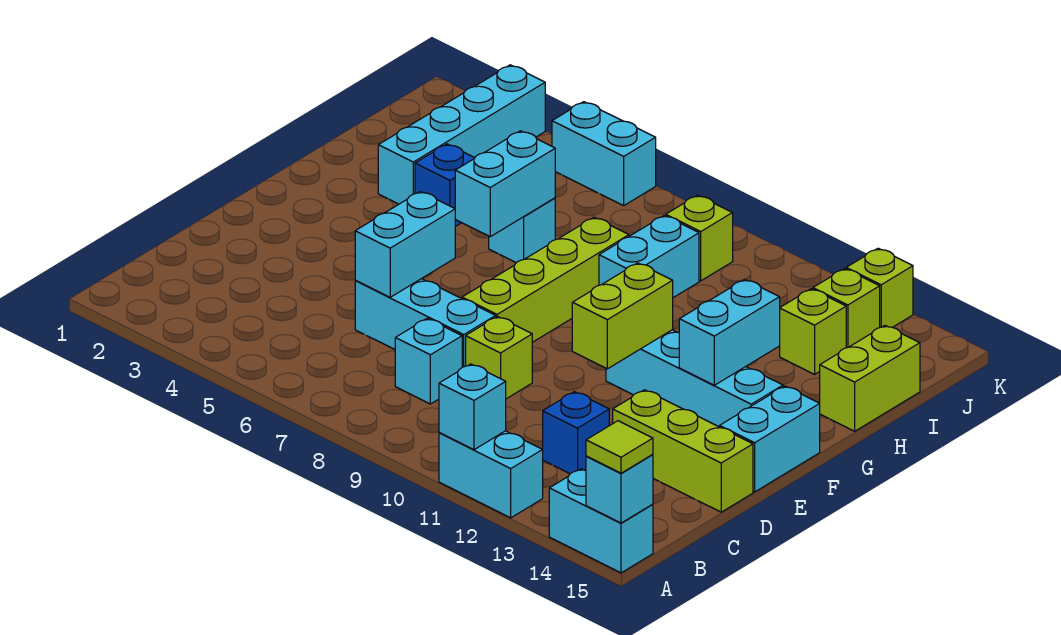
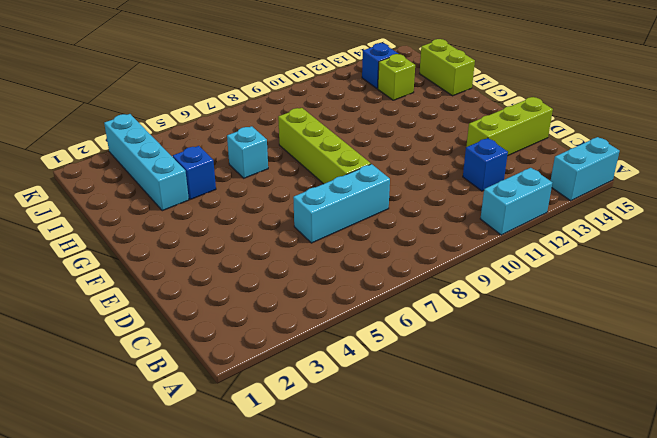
blue 1x1 brick [362,43,398,89] -> lime 1x1 brick [813,268,880,348]
none -> cyan 1x1 brick [395,318,462,404]
none -> lime 1x1 brick [466,316,532,399]
none -> cyan 1x2 brick [720,386,820,492]

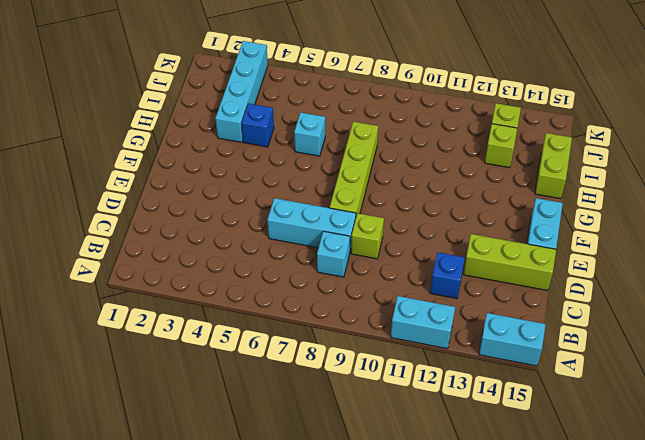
none -> cyan 1x4 brick [606,330,783,427]
none -> cyan 1x2 brick [599,215,699,298]
none -> lime 1x1 brick [666,195,733,281]

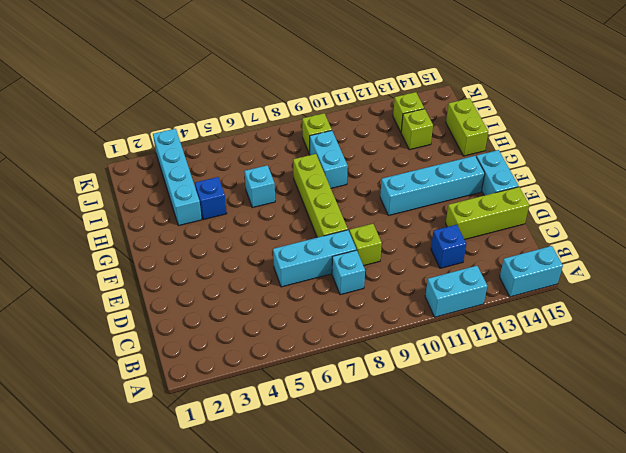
none -> cyan 1x2 brick [552,102,656,206]
none -> lime 1x1 brick [846,248,913,327]
none -> cyan 1x1 brick [439,364,506,450]

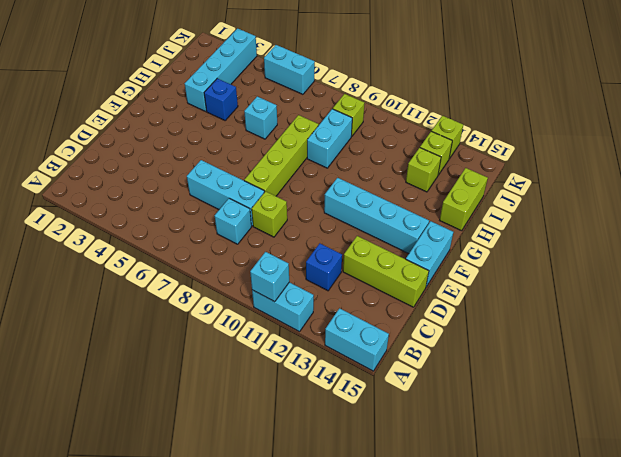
none -> cyan 1x1 brick [586,455,653,523]
none -> cyan 1x2 brick [355,191,455,297]
none -> lime 1x2 brick [572,263,673,369]

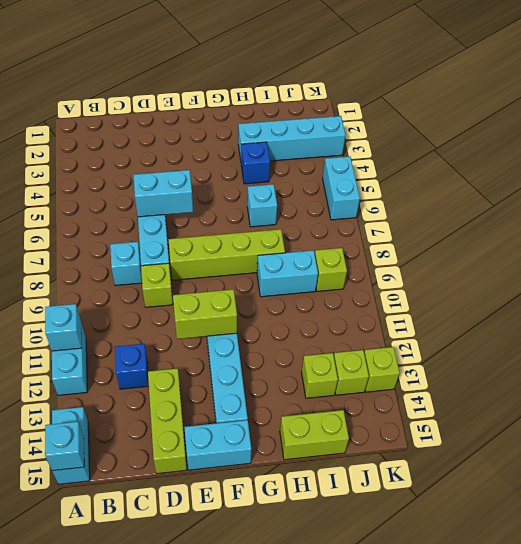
none -> cyan 1x2 brick [679,279,780,385]
none -> cyan 1x2 brick [455,131,555,237]
none -> lime 1x1 tile [586,421,653,473]

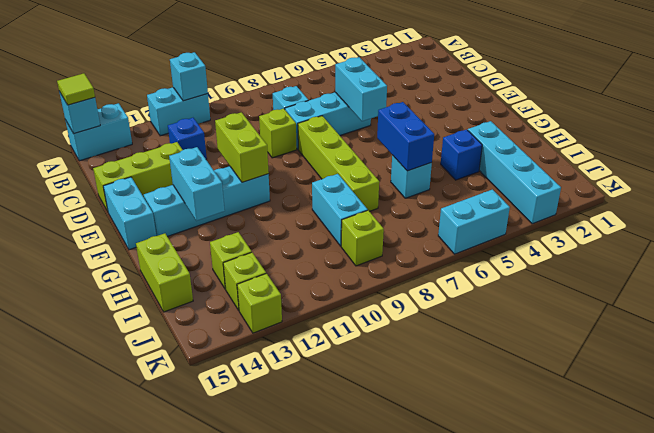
blue 1x2 brick [377,102,434,171] -> cyan 1x2 brick [455,131,555,237]

